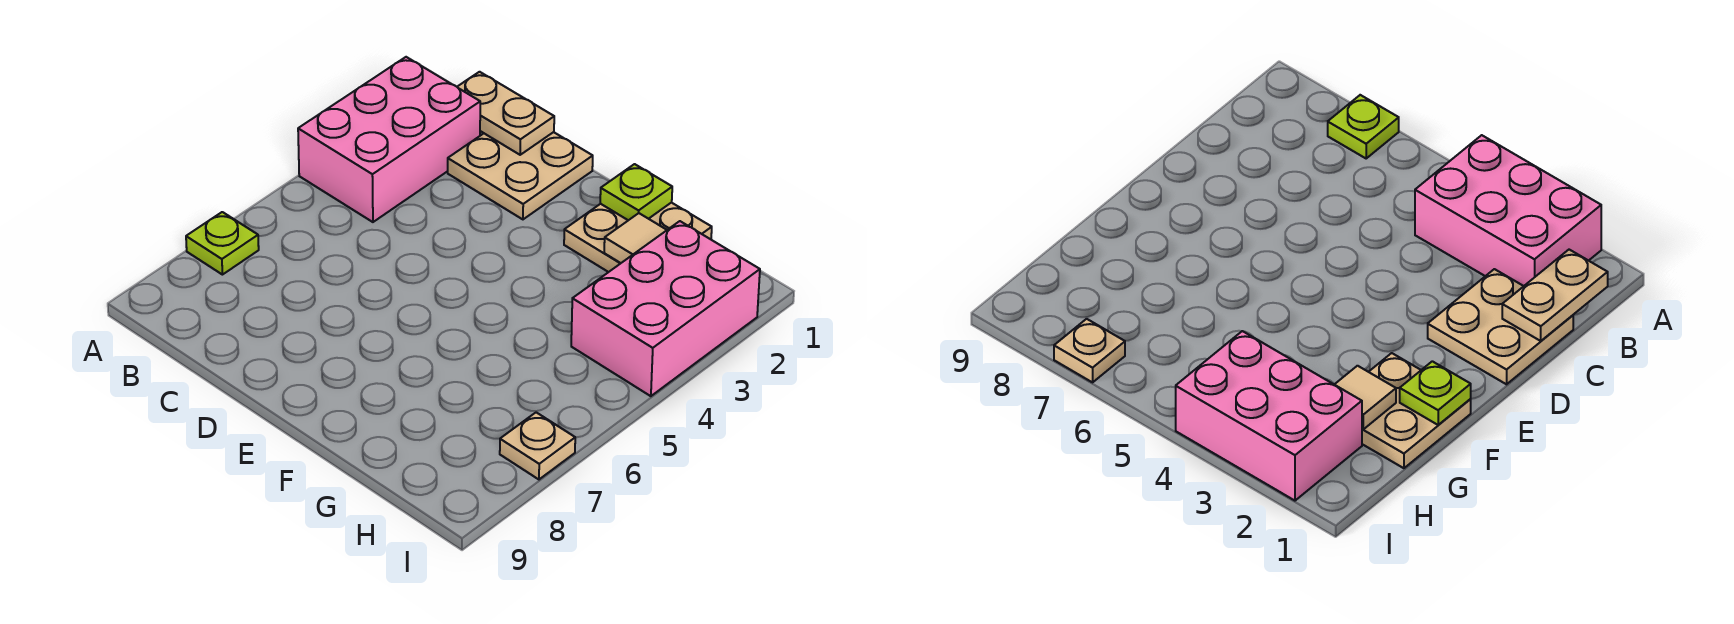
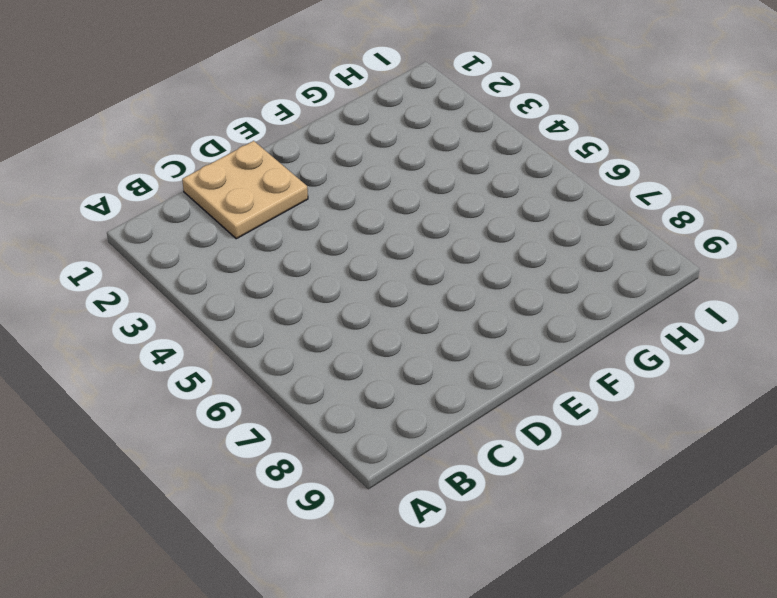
none -> pink 2x3 brick [298,57,480,222]
none -> lime 1x1 plate [186,212,259,275]

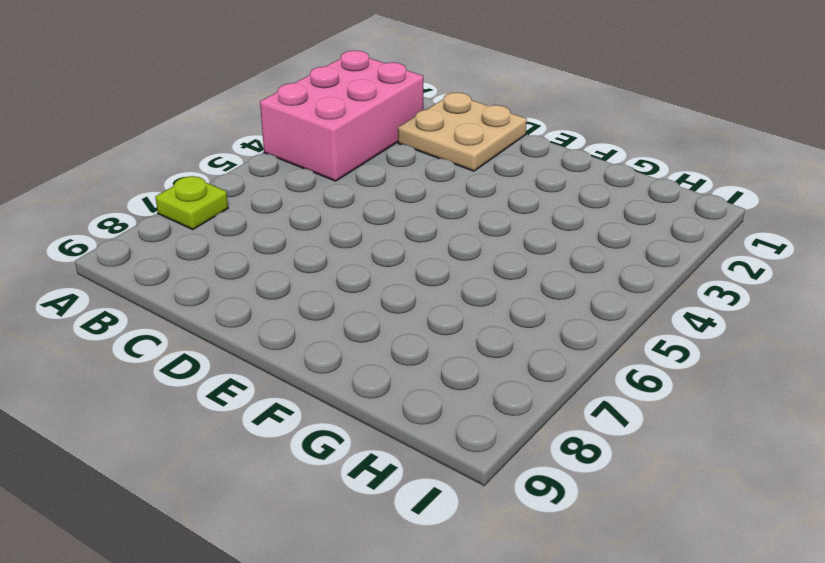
none -> tan 2x2 plate [564,203,712,272]
none -> pink 2x3 brick [571,221,760,396]

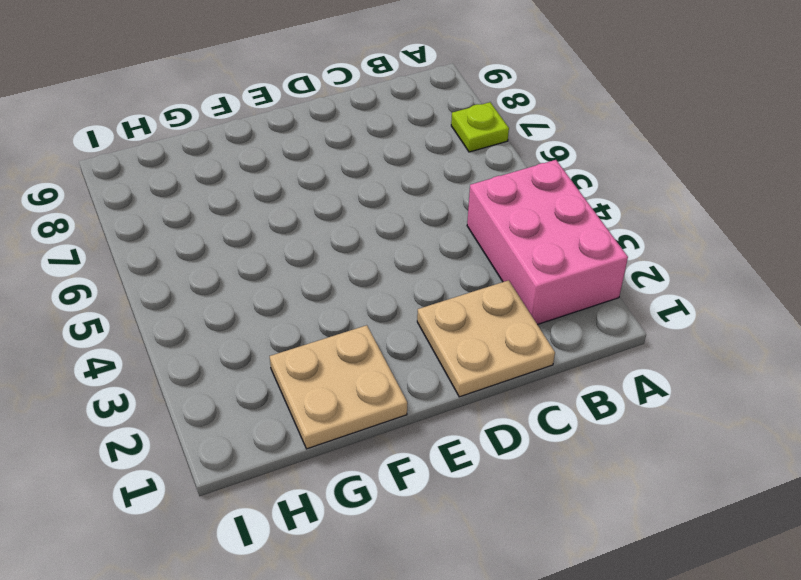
none -> pink 2x3 brick [571,221,760,396]
none -> tan 1x1 plate [500,412,575,479]

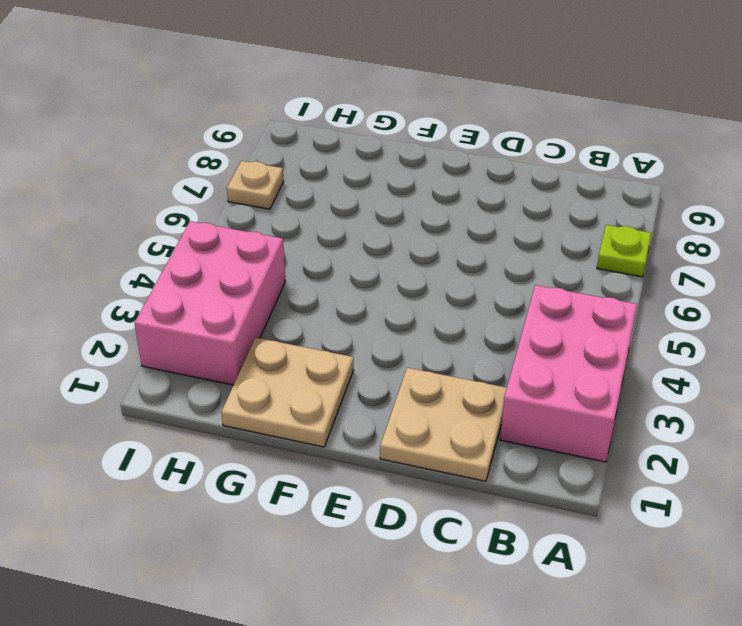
none -> tan 1x2 plate [457,72,554,155]
none -> lime 1x1 plate [600,164,672,220]

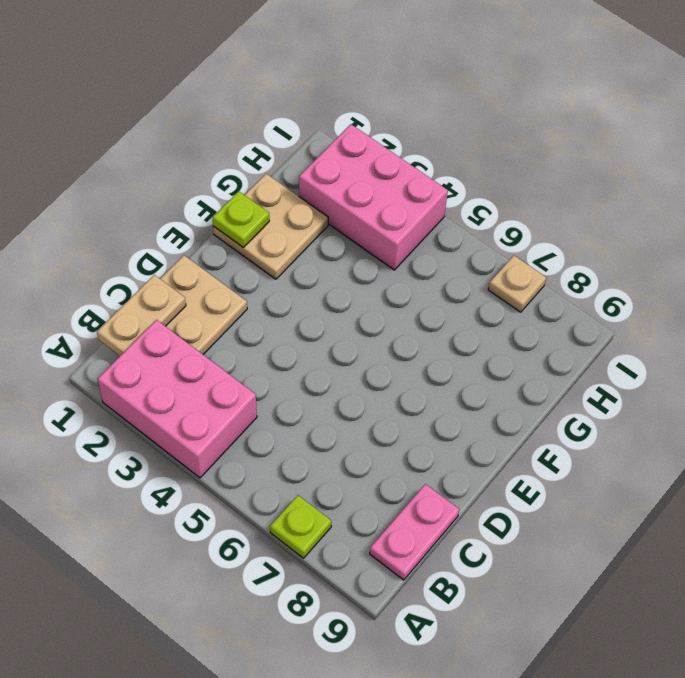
pink 1x2 plate [370,484,459,580] -> none
none -> tan 1x1 tile [604,213,667,263]

